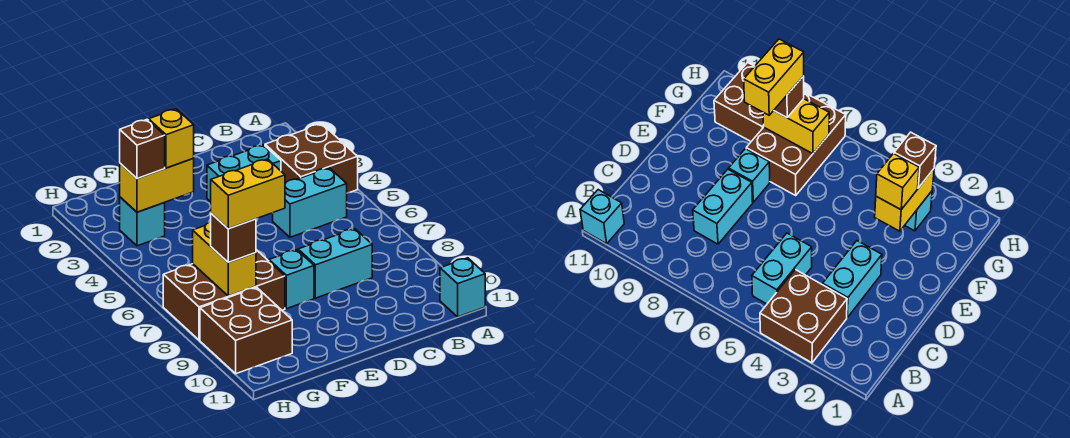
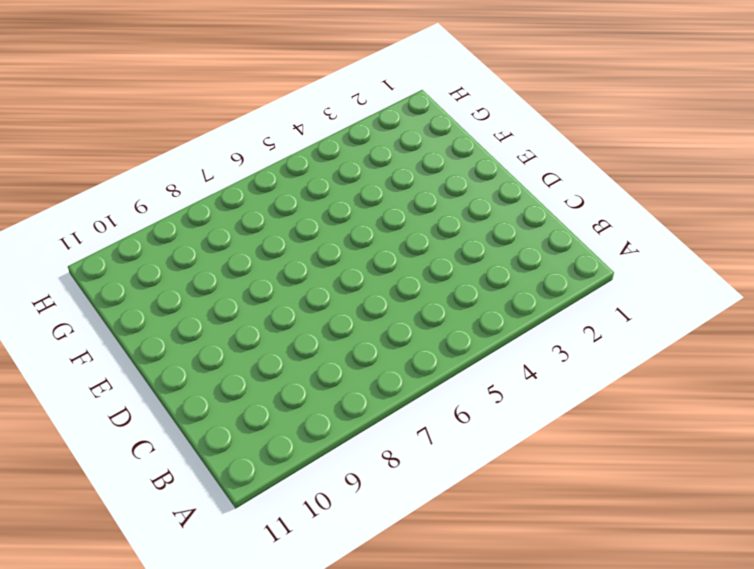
none -> brown 2x2 brick [265,124,358,193]
none -> cyan 1x1 brick [440,258,485,317]
none -> cyan 1x2 brick [273,168,347,237]

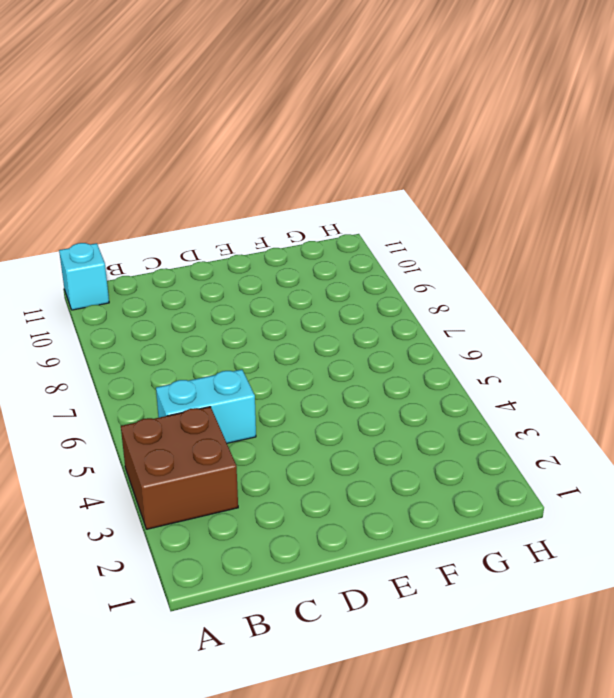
none -> cyan 1x2 brick [207,145,281,202]
none -> cyan 1x2 brick [298,229,372,298]
none -> cyan 1x1 brick [269,250,314,309]

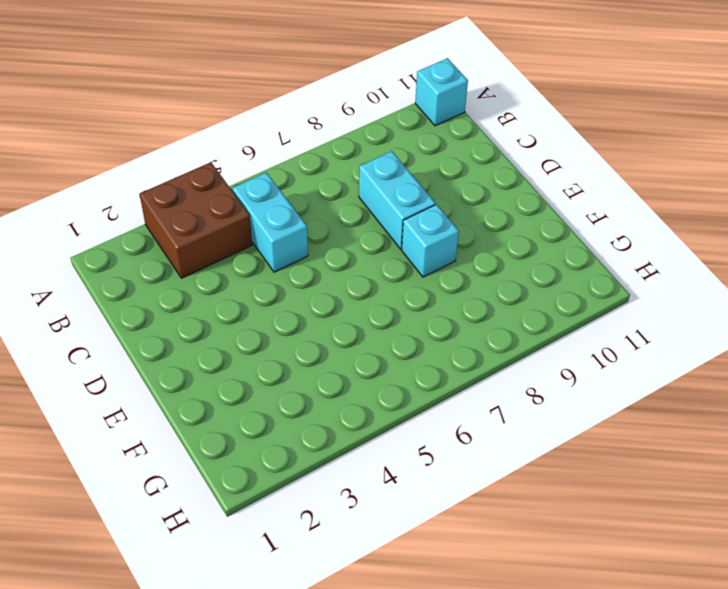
none -> cyan 1x2 brick [207,145,281,202]
none -> brown 2x3 brick [163,250,285,340]
none -> cyan 1x1 brick [120,197,165,246]

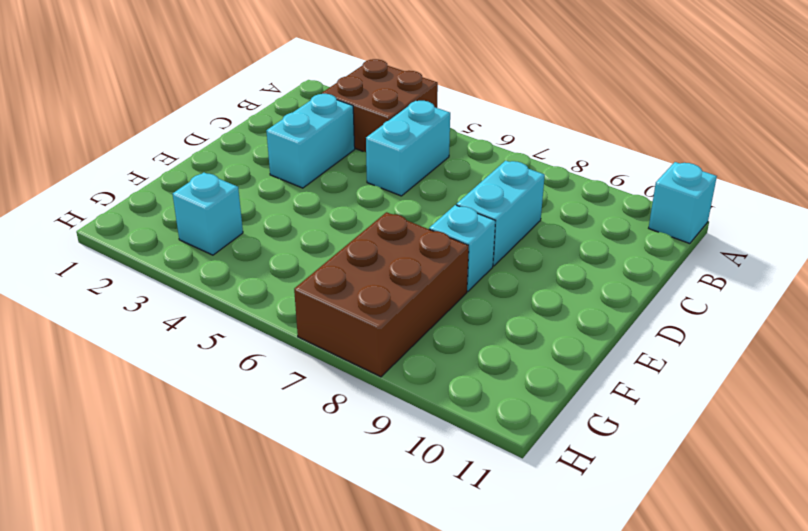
none -> brown 2x2 brick [200,287,292,374]
none -> yellow 1x2 brick [120,159,194,212]
none -> yellow 1x2 brick [193,222,256,296]

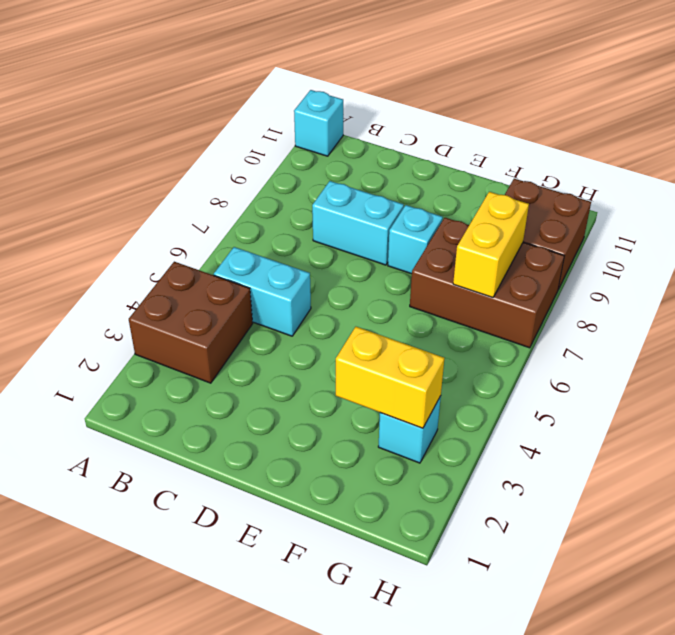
none -> cyan 1x2 brick [207,145,281,202]
none -> yellow 1x1 brick [149,109,194,168]
none -> brown 1x1 brick [120,119,165,179]

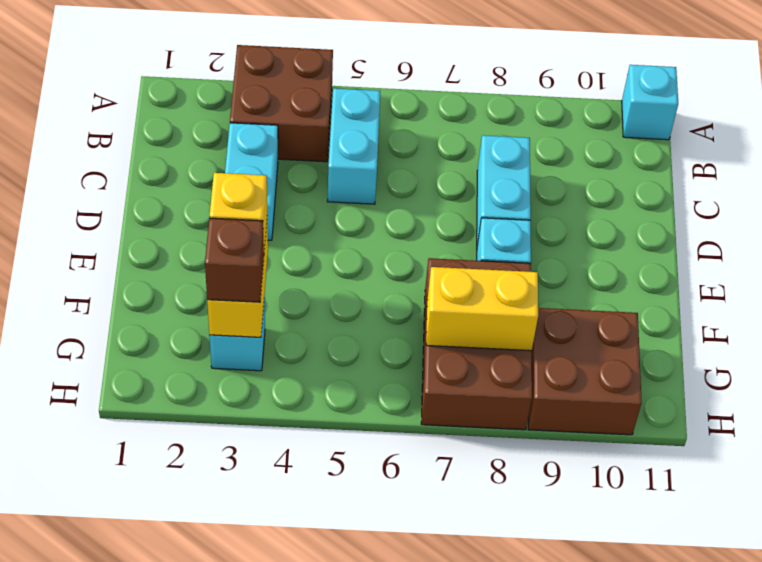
none -> brown 1x1 brick [211,213,256,262]
none -> yellow 1x2 brick [211,159,285,229]

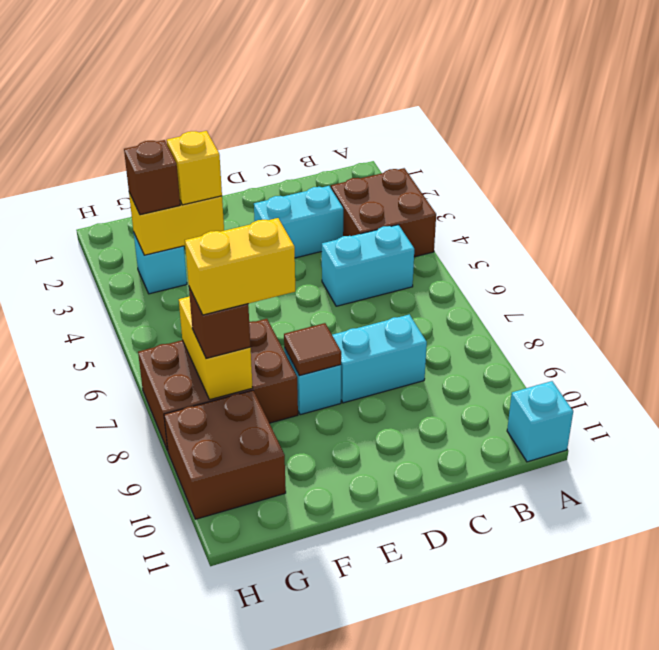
brown 1x1 tile [284,323,341,376] -> none

